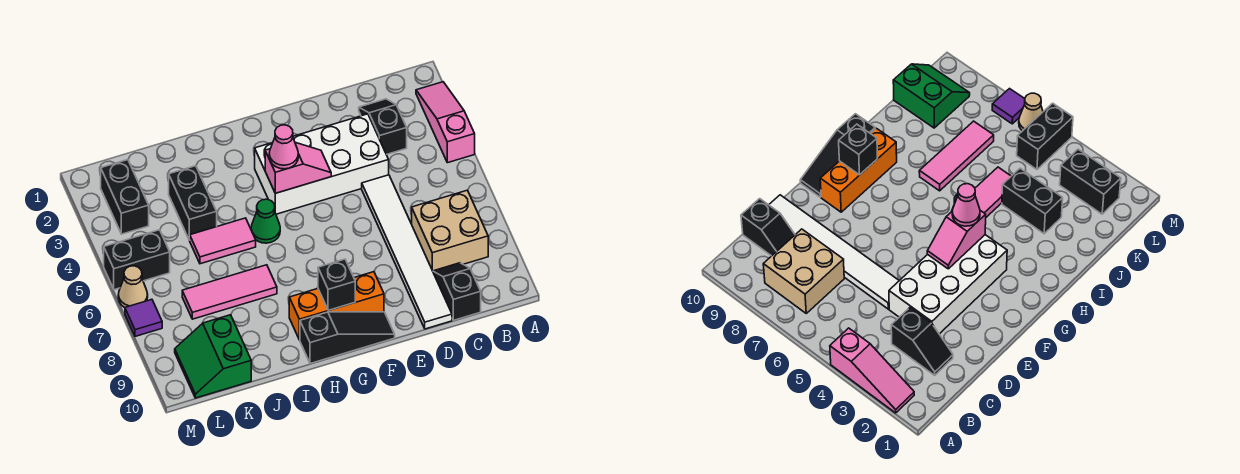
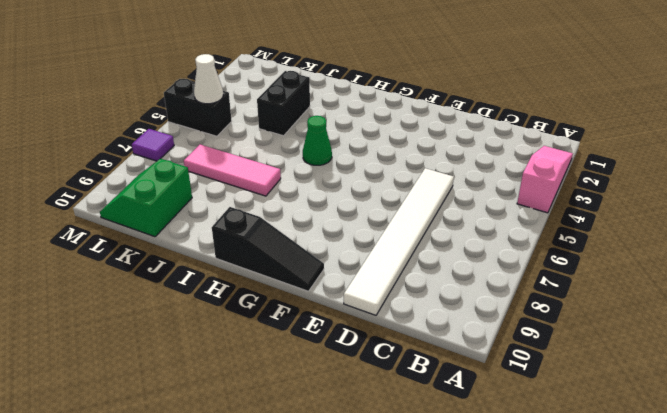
white 1x1 cone [194,54,223,104] -> none
none -> tan 2x2 brick [412,190,488,271]
none -> black 1x2 slope [359,99,407,155]
none -> black 1x2 slope [433,263,481,320]

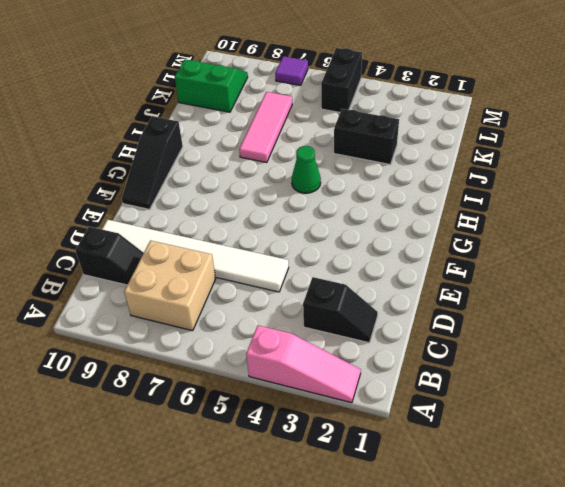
none -> white 2x4 brick [255,114,389,214]
none -> orange 1x3 brick [289,272,384,340]
none -> pink 1x2 tile [190,218,256,264]

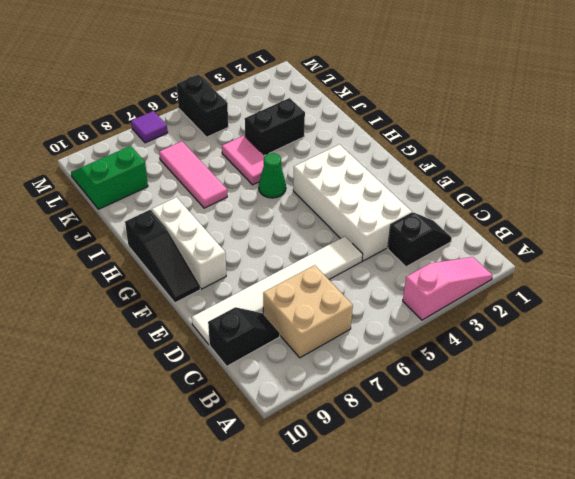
white 1x3 brick [152,197,226,289] -> orange 1x3 brick [289,272,384,340]
none -> black 1x2 brick [101,160,149,234]
none -> tan 1x1 cone [118,266,148,308]
none -> pink 1x2 slope [265,142,331,193]

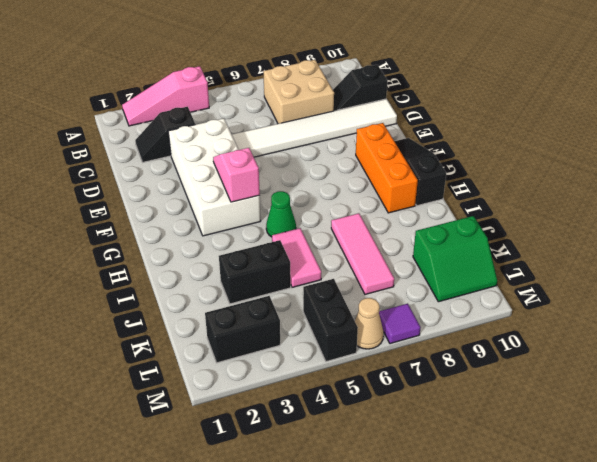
none -> black 1x1 brick [318,259,355,310]
none -> pink 1x1 cone [269,125,298,169]

